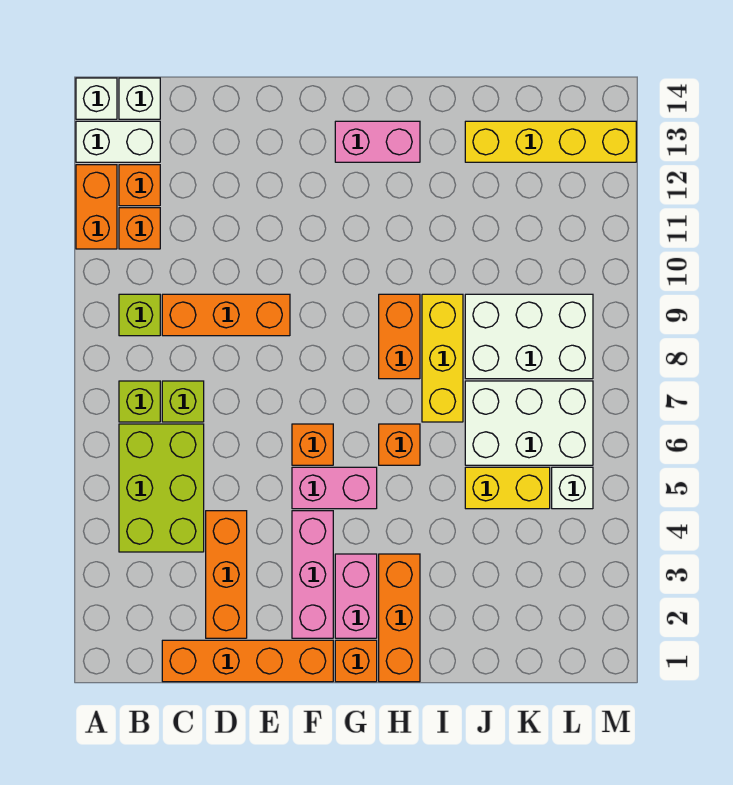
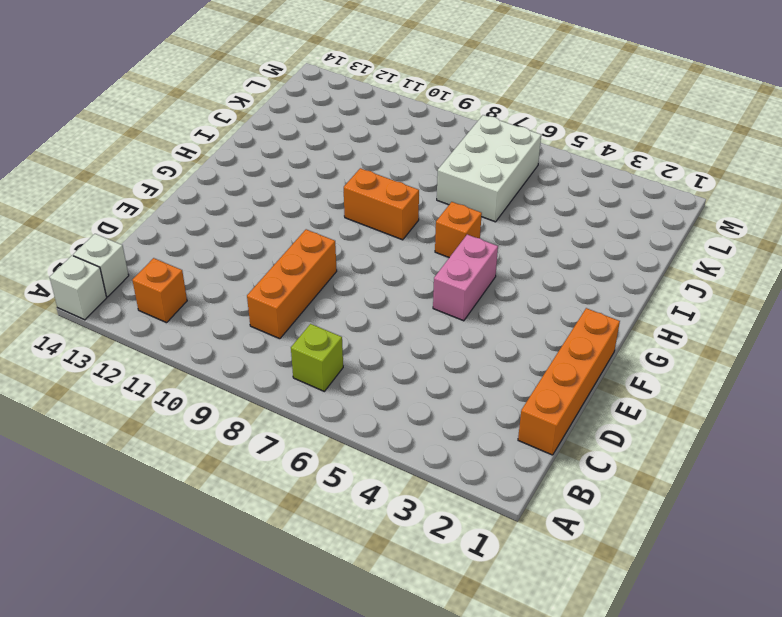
none -> orange 1x2 brick [76,165,117,249]
none -> white 1x2 brick [76,121,160,162]
none -> lime 2x3 brick [119,424,204,552]

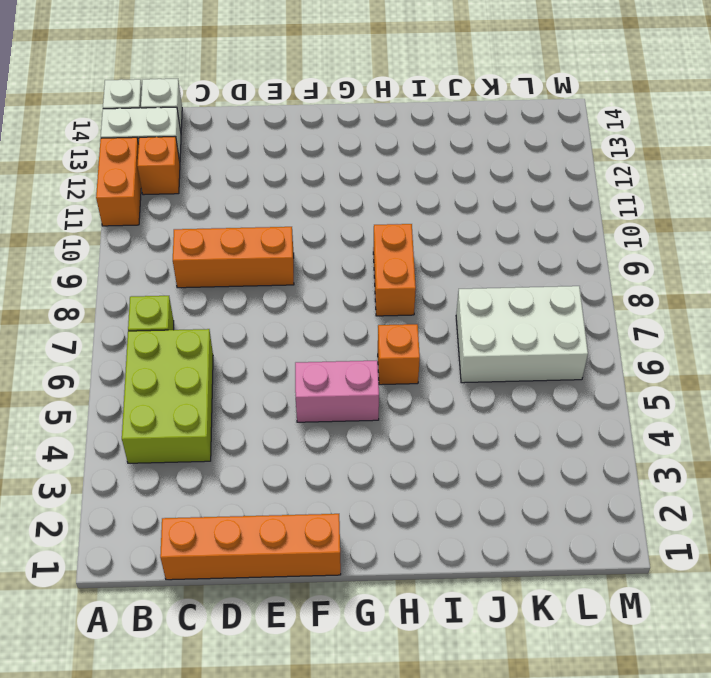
none -> lime 1x1 brick [119,294,160,336]
none -> orange 1x1 brick [119,208,160,249]
none -> lime 1x1 brick [162,381,204,422]

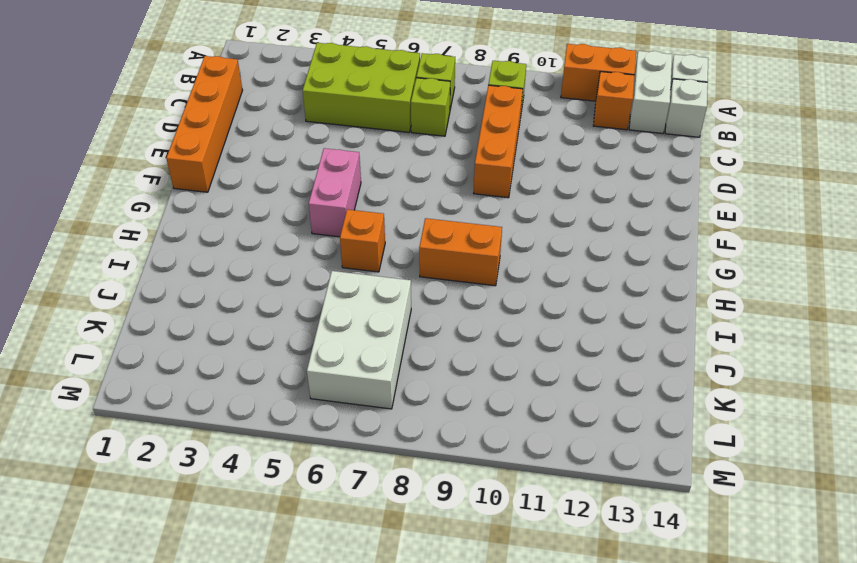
none -> orange 1x1 brick [119,208,160,249]
none -> orange 1x3 brick [206,511,247,638]
none -> pink 1x3 brick [292,511,333,638]

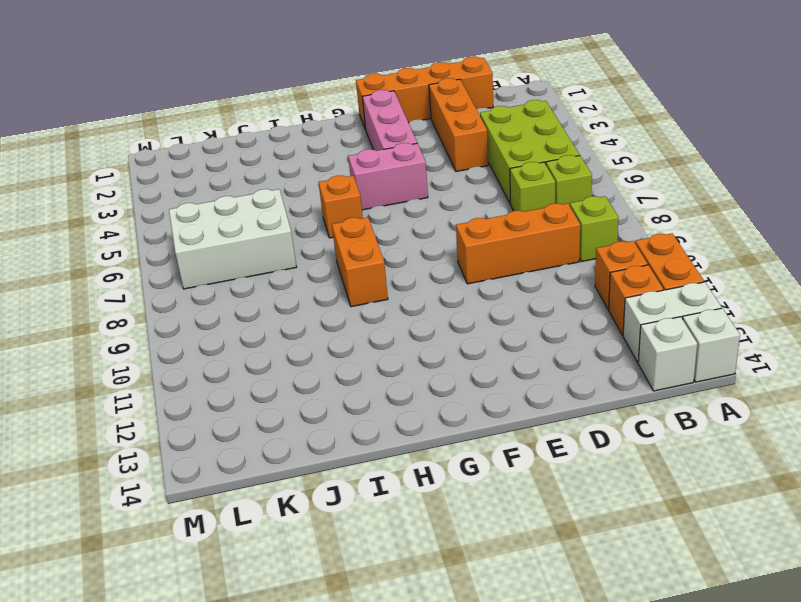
none -> orange 1x1 brick [292,424,333,465]
none -> orange 1x1 brick [335,640,377,682]
none -> pink 1x2 brick [335,554,377,638]

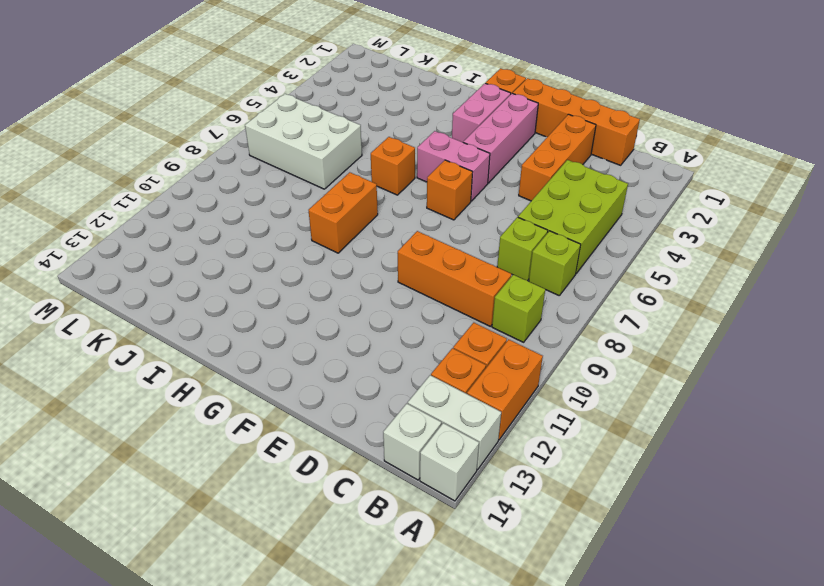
none -> pink 1x2 brick [335,121,420,162]
none -> orange 1x3 brick [379,554,420,682]
none -> yellow 1x3 brick [422,294,463,422]

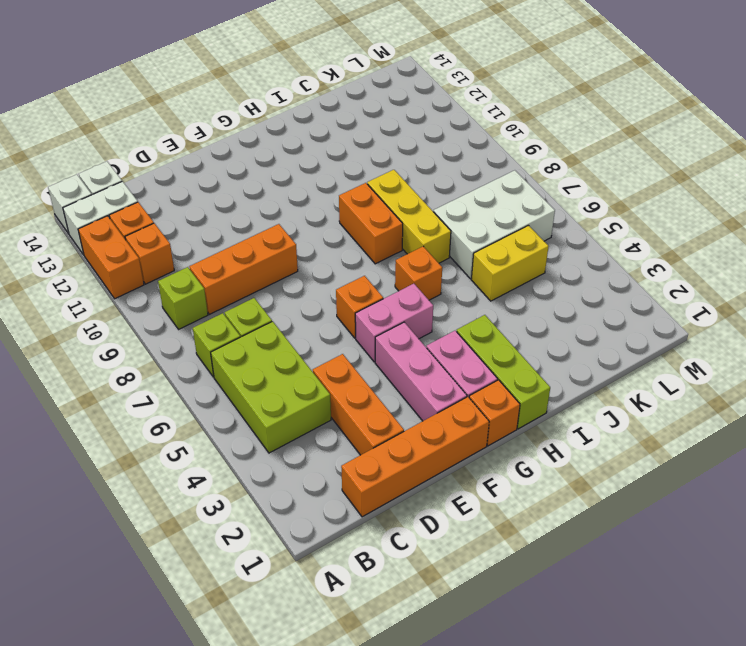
lime 1x3 brick [457,315,550,429] -> orange 1x3 brick [379,554,420,682]
none -> pink 1x2 brick [335,121,420,162]
none -> white 2x3 brick [465,294,593,379]
none -> yellow 1x4 brick [465,121,636,162]

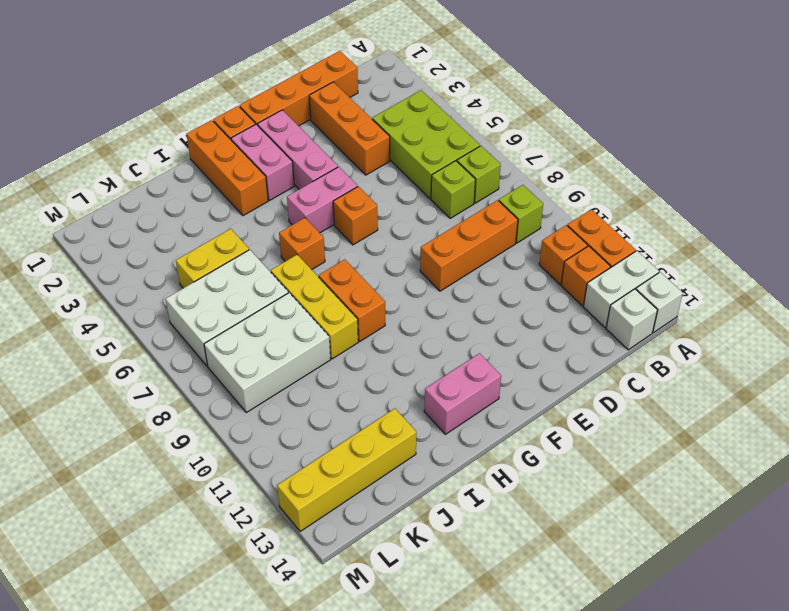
none -> white 1x1 brick [552,467,593,509]

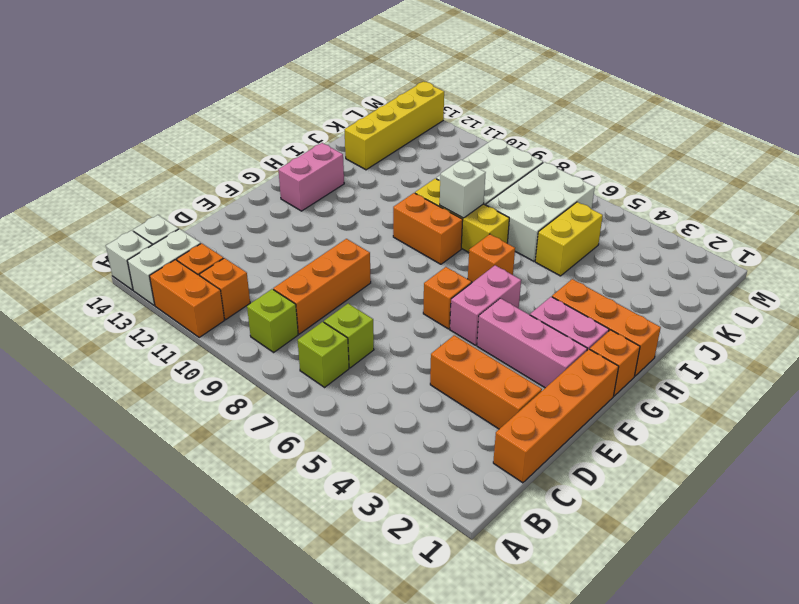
white 1x1 brick [440,160,486,218] -> white 1x1 brick moved to [552,467,593,509]
none -> lime 2x3 brick [119,424,204,552]

